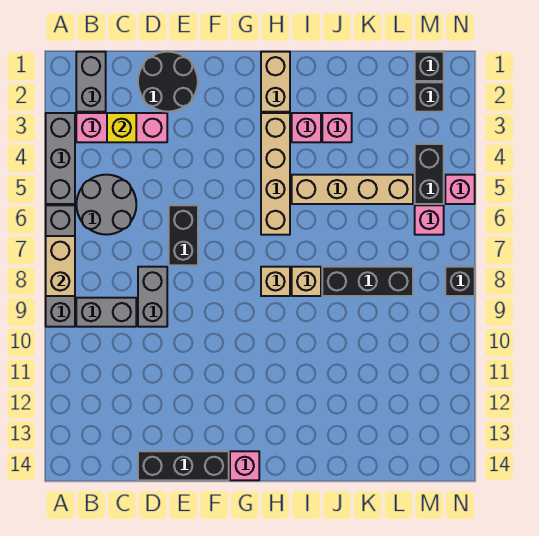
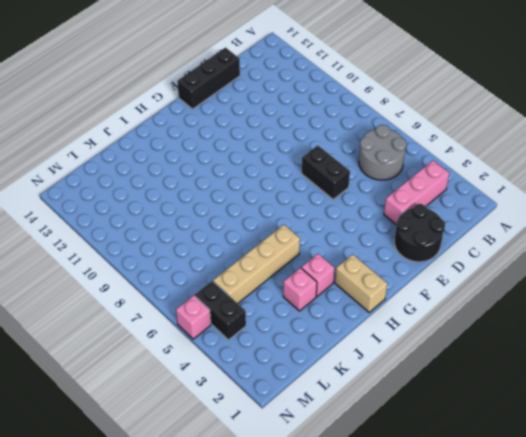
none -> grey 1x3 brick [46,113,75,204]
none -> grey 1x4 brick [46,205,75,327]
none -> grey 1x2 brick [76,52,106,112]

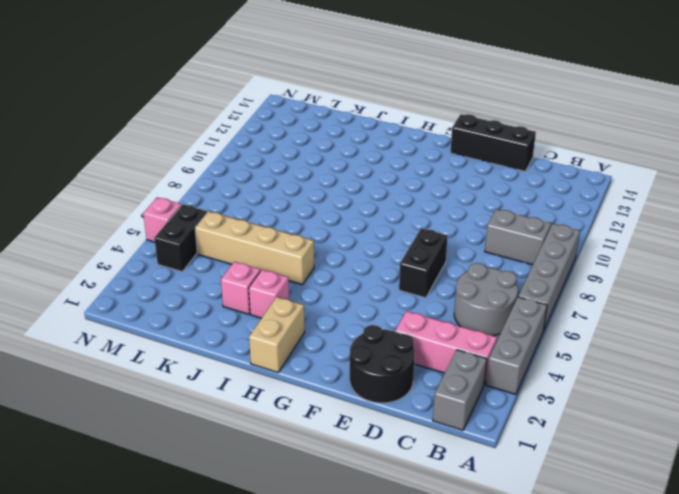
none -> grey 1x2 brick [138,267,167,327]
none -> pink 1x1 brick [230,451,259,480]
none -> tan 1x4 brick [261,113,290,235]

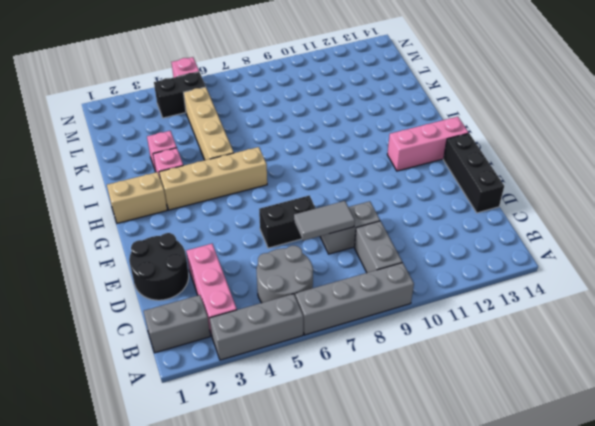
grey 1x2 tile [294,201,355,241] -> none
pink 1x3 brick [387,117,469,171] -> pink 1x1 brick [230,451,259,480]
none -> tan 1x1 brick [261,267,290,296]
none -> tan 1x1 brick [292,267,321,296]
none -> black 1x3 brick [322,267,413,296]

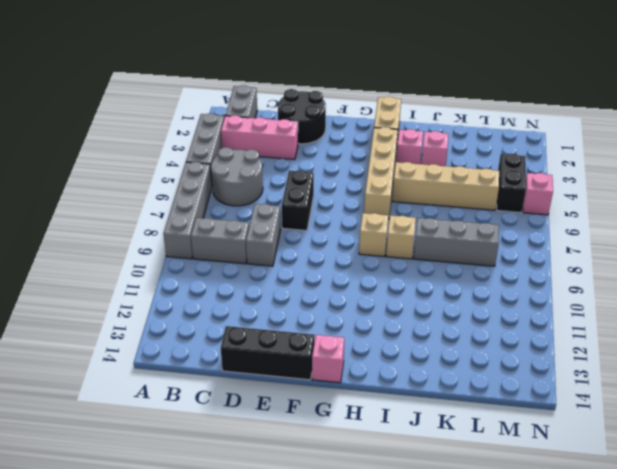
grey 1x3 brick [414,218,499,266] -> black 1x3 brick [322,267,413,296]
none -> black 1x1 brick [415,52,444,81]
none -> black 1x1 brick [415,82,444,112]
none -> pink 1x1 brick [415,205,444,235]

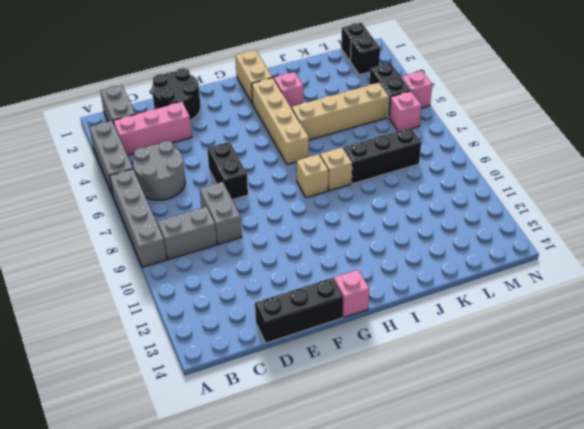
none -> pink 1x1 brick [322,113,352,142]
none -> black 1x1 brick [445,267,475,296]
none -> tan 1x2 brick [46,236,75,296]

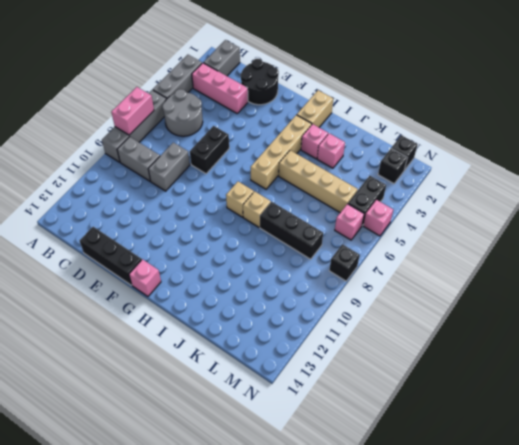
pink 1x2 brick [111,87,154,135] -> tan 1x2 brick [46,236,75,296]
none -> yellow 1x1 brick [107,113,136,142]

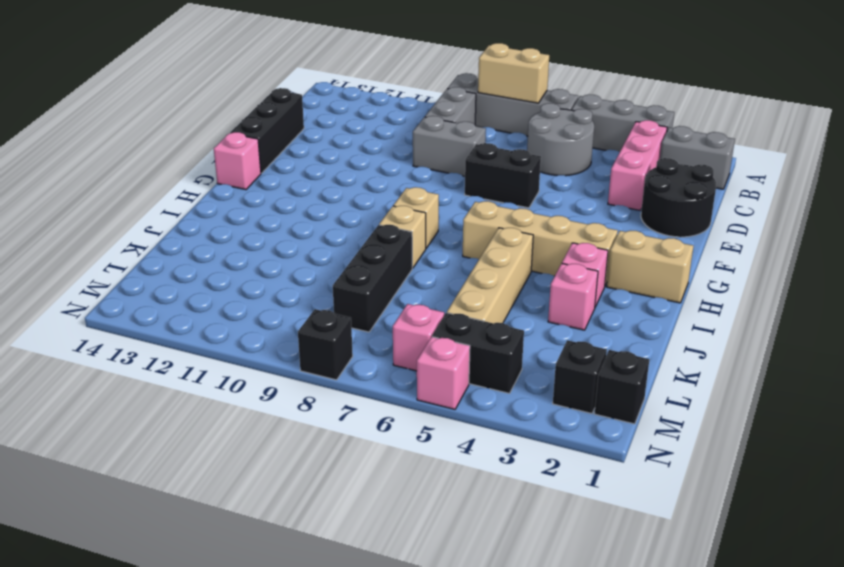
none -> yellow 1x1 brick [107,113,136,142]

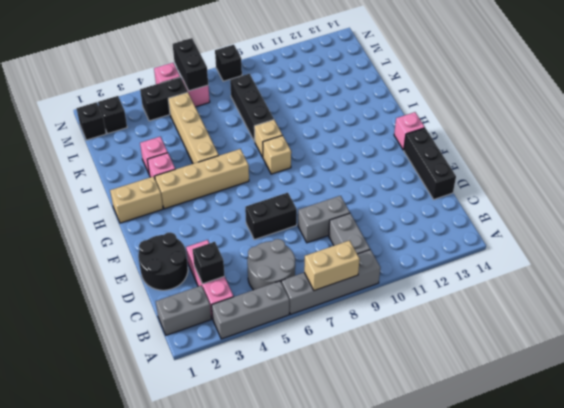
black 1x1 brick [193,242,225,284] -> yellow 1x1 brick [107,113,136,142]
black 1x2 brick [173,38,208,91] -> none

